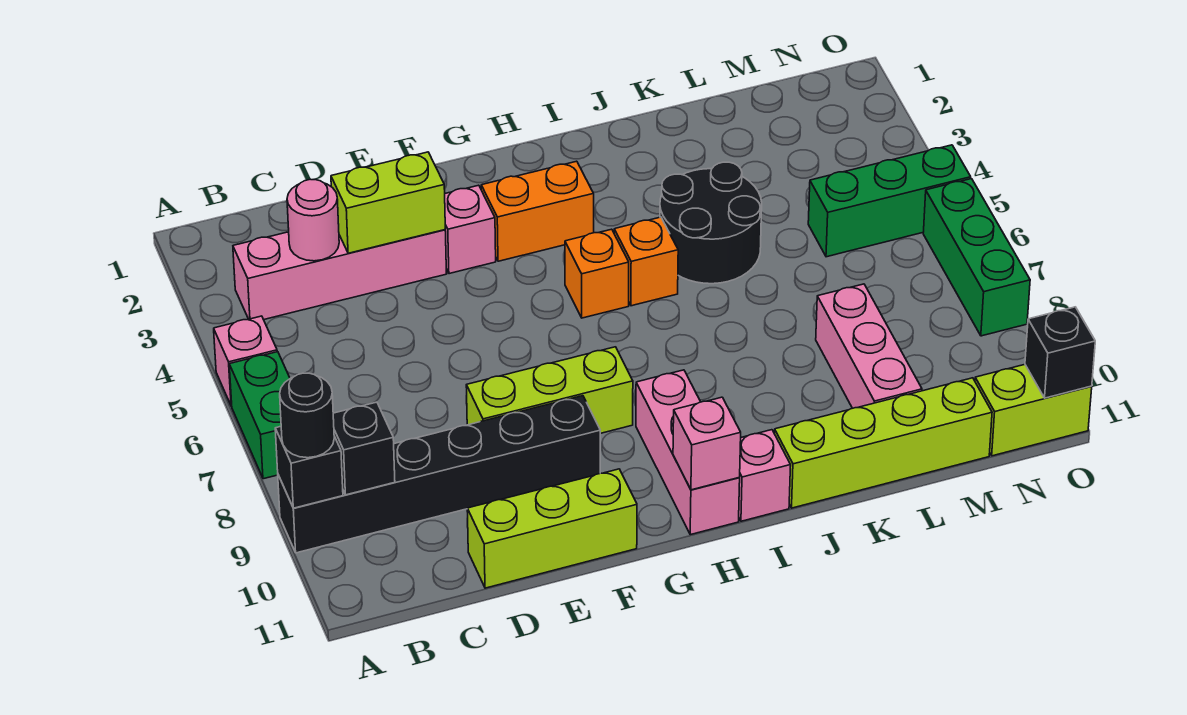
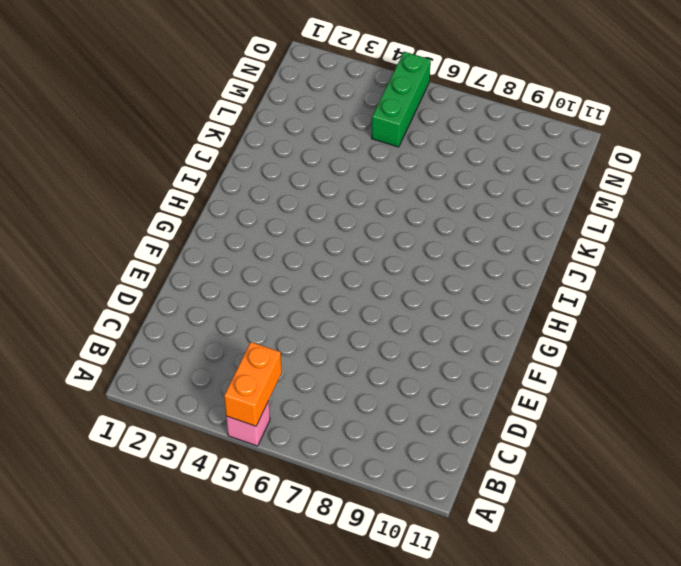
orange 1x2 brick [224,342,282,426] -> orange 1x2 brick moved to [481,161,594,261]
none -> green 1x2 brick [229,352,290,479]
none -> black 1x6 brick [278,396,600,553]
none -> pink 1x4 brick [233,230,446,320]

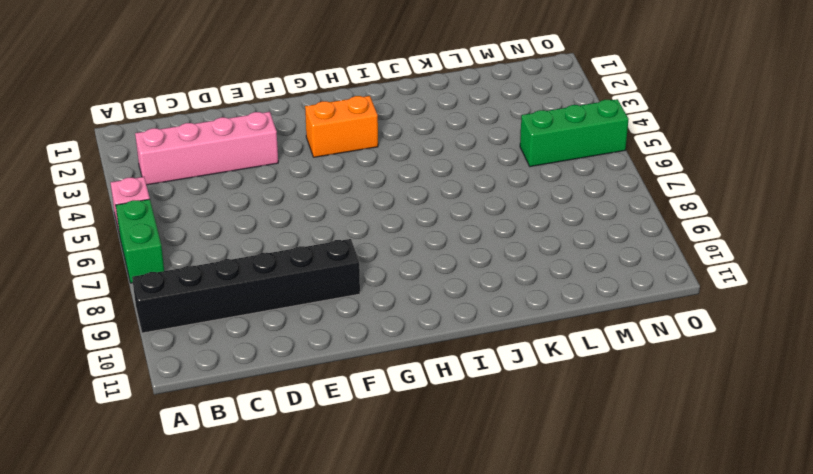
none -> lime 1x3 brick [467,469,637,588]
none -> lime 1x3 brick [466,347,633,433]
none -> pink 1x1 brick [445,185,496,274]

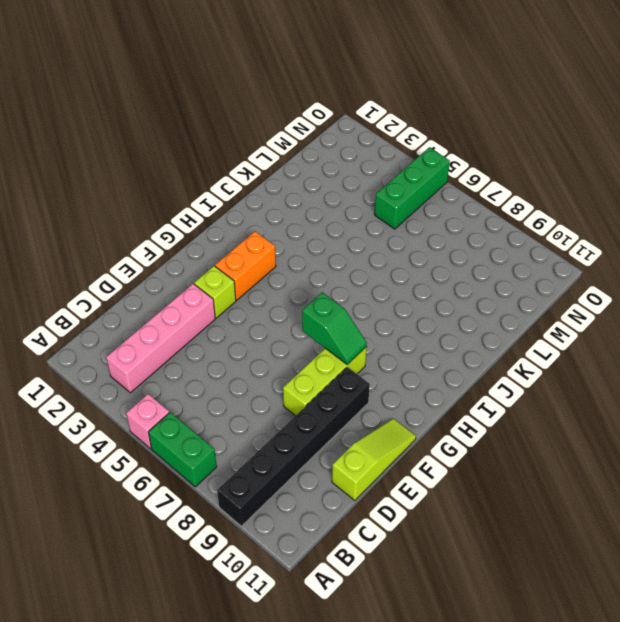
lime 1x3 slope [332,418,416,501] -> lime 1x3 brick [467,469,637,588]
lime 1x1 brick [194,266,236,318] -> pink 1x1 brick [445,185,496,274]
green 1x2 slope [302,292,367,364] -> none
none -> orange 1x1 brick [565,229,629,318]
none -> pink 1x3 brick [636,370,740,535]
none -> orange 1x1 brick [614,217,678,306]

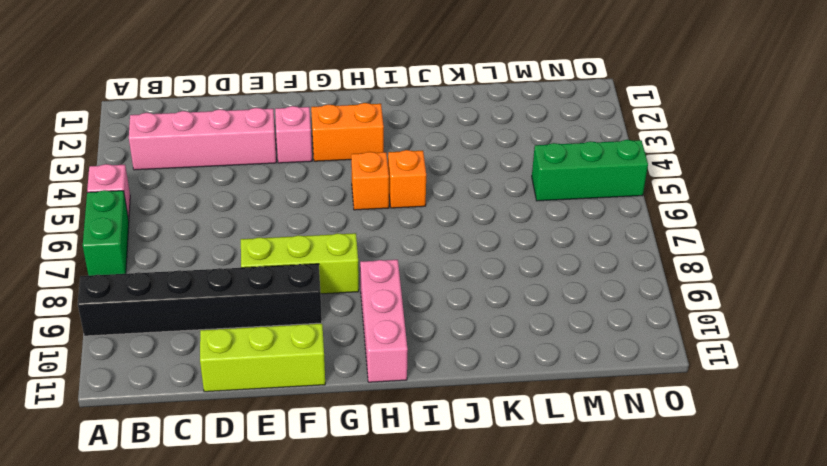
none -> pink 1x1 brick [739,430,791,521]
none -> black 2x2 round brick [660,162,762,284]
none -> lime 1x4 brick [774,378,992,508]

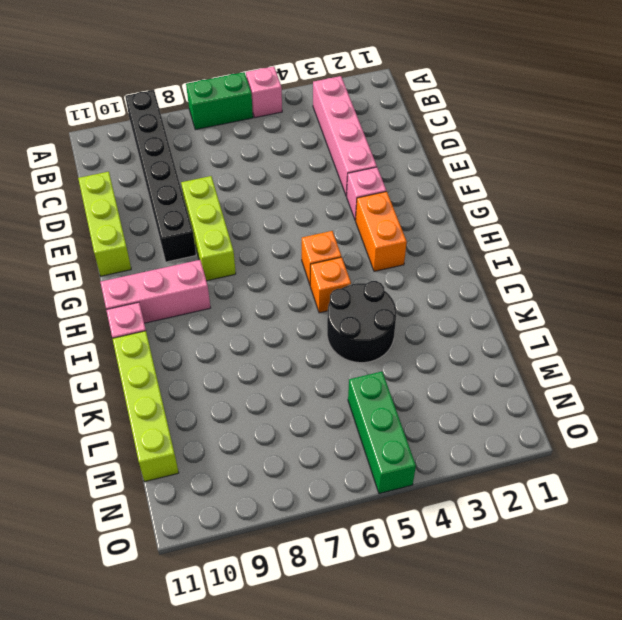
none -> pink 1x3 brick [816,284,922,408]
none -> lime 1x2 brick [975,365,1092,456]
none -> green 1x3 brick [923,179,1030,336]

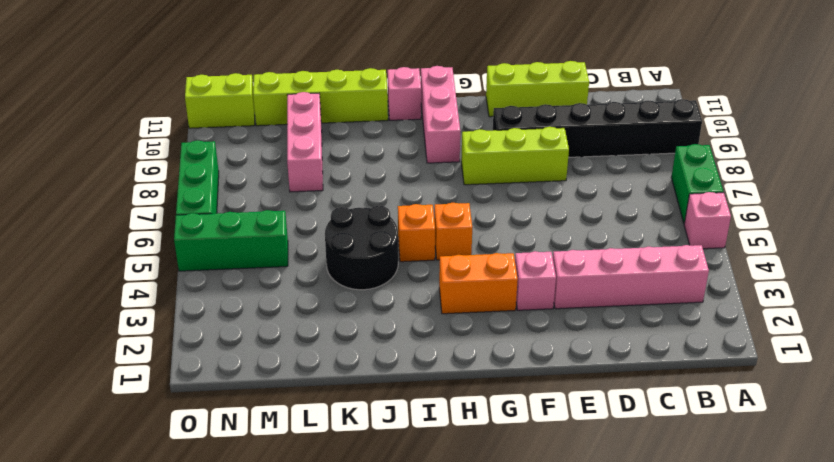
none -> black 1x1 brick [275,426,343,508]
none -> black 1x1 brick [333,402,395,495]
none -> pink 1x1 round brick [287,179,339,261]

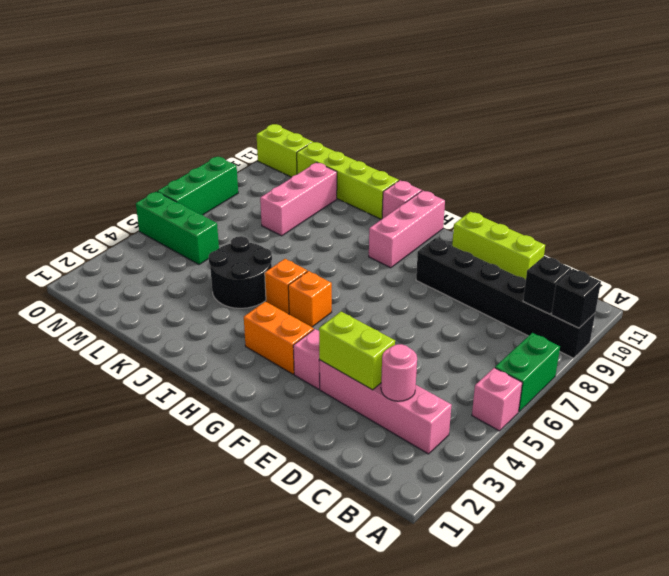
none -> lime 1x3 brick [466,347,633,433]
none -> pink 1x1 brick [673,397,741,490]
none -> black 1x1 brick [1025,307,1095,398]

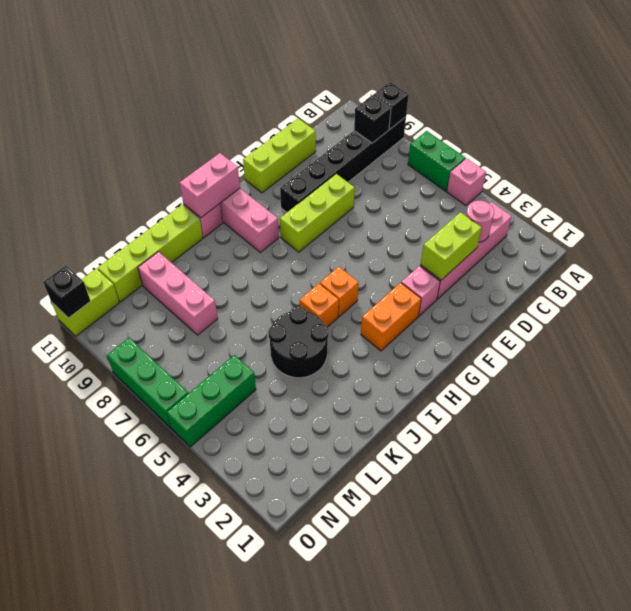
pink 1x2 brick [180,153,240,218] -> pink 1x1 brick [673,397,741,490]
none -> black 1x1 round brick [280,373,334,458]

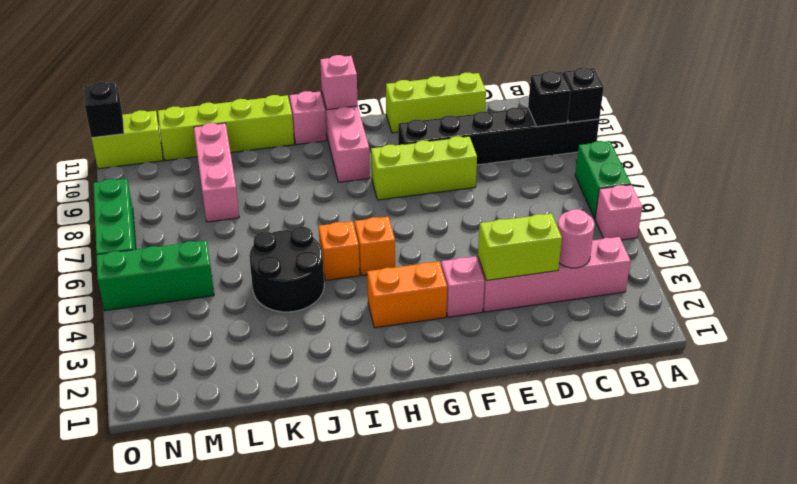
none -> black 1x1 round brick [280,373,334,458]

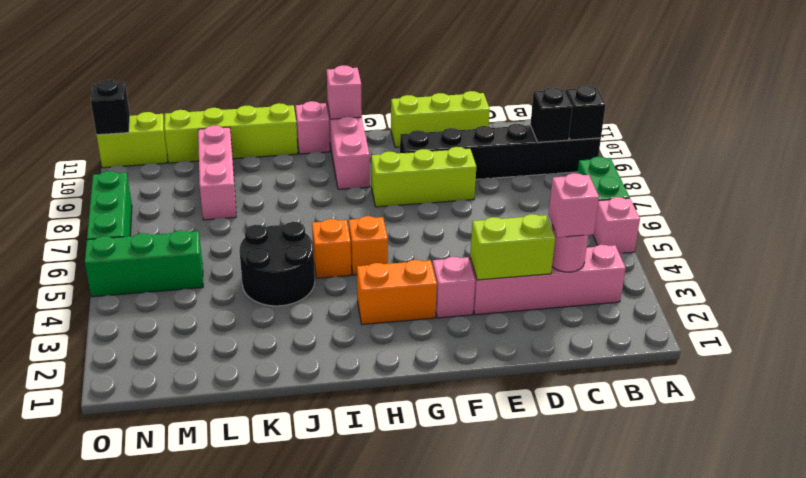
pink 1x1 brick [548,173,599,237] -> none
none -> black 1x1 round brick [280,373,334,458]

